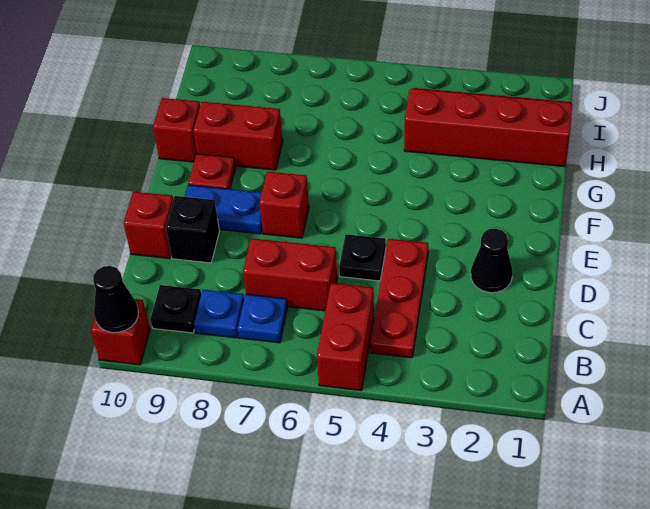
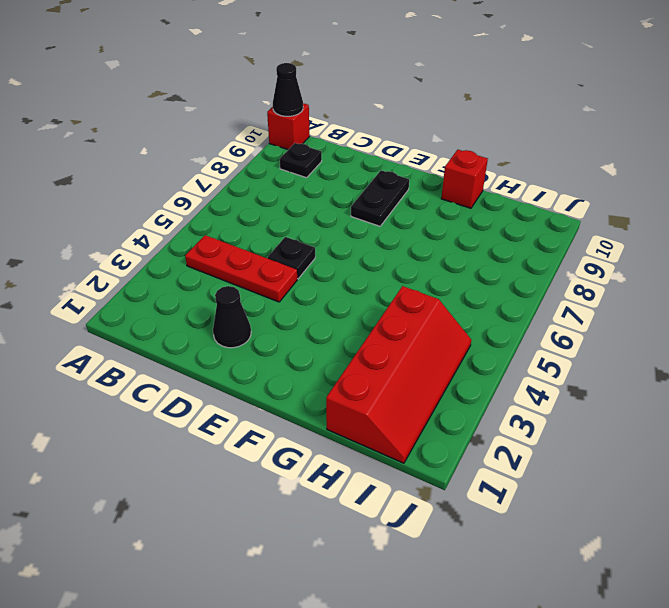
black 1x2 plate [351,170,409,226] -> blue 1x2 plate [184,185,262,234]
none -> red 1x2 brick [317,283,374,390]
none -> blue 1x1 plate [237,294,287,343]
none -> blue 1x1 plate [194,290,244,338]

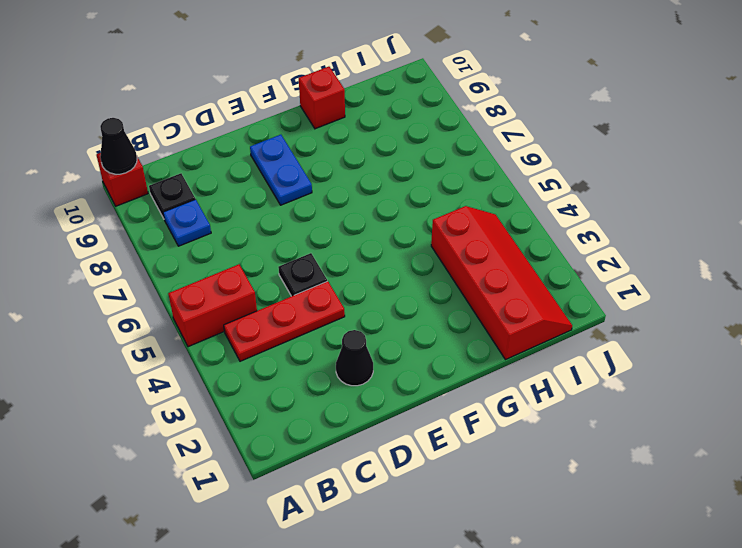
none -> blue 1x1 plate [237,294,287,343]
none -> red 1x2 brick [243,238,337,311]
none -> black 1x1 brick [166,196,219,263]

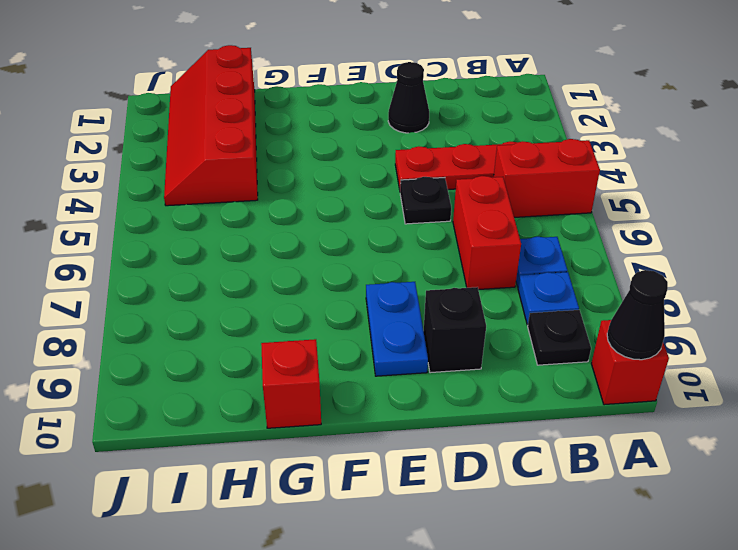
none -> red 1x1 brick [123,192,174,259]
none -> red 1x1 brick [259,172,309,238]
none -> red 1x1 plate [188,154,236,189]

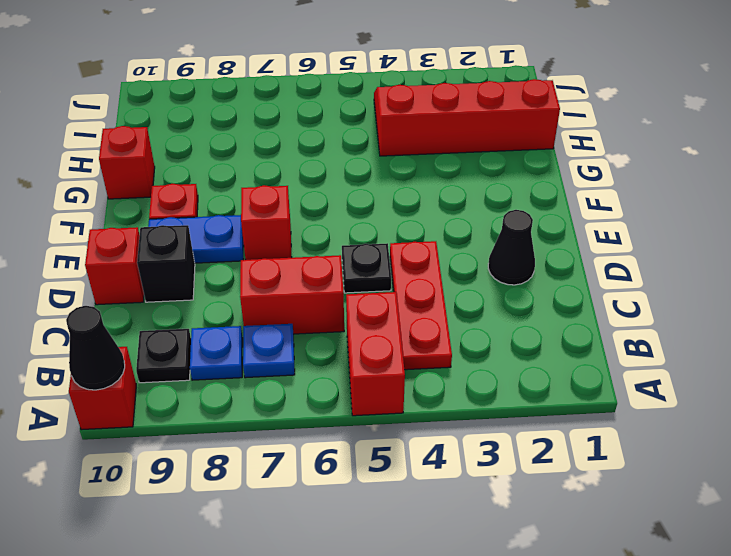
none -> red 1x2 brick [193,102,283,170]

